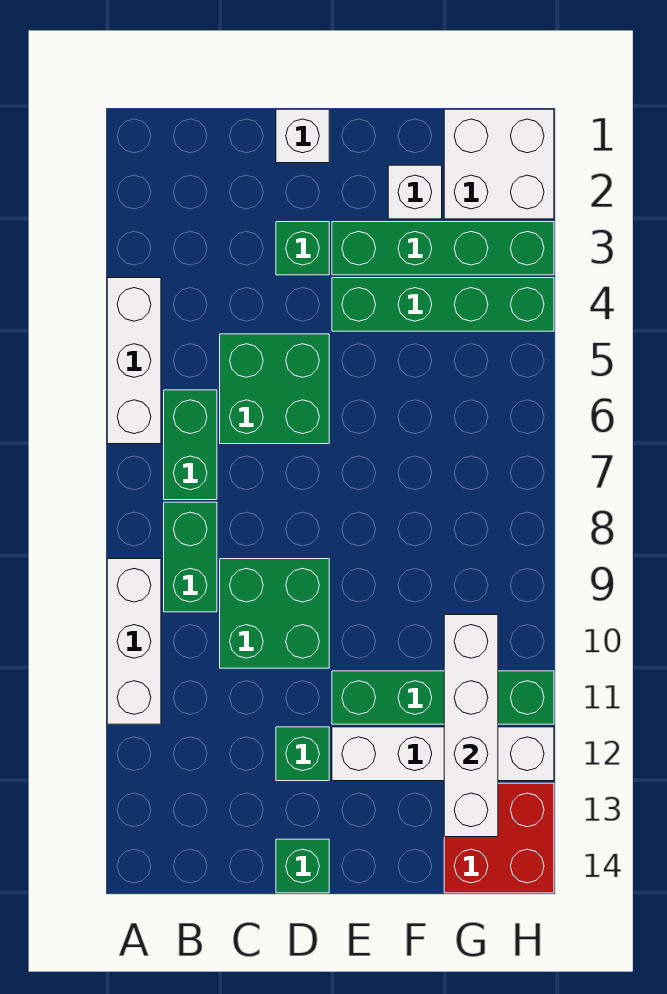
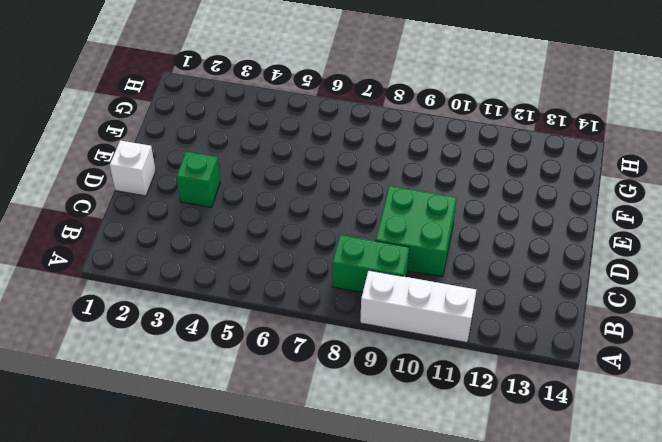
none -> white 1x3 brick [107,278,161,444]
none -> green 1x2 brick [164,390,217,500]
none -> green 2x2 brick [220,334,329,444]

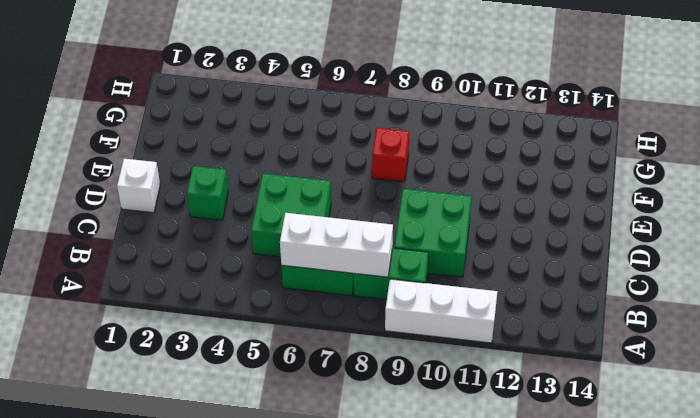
white 1x3 brick [280,213,393,277] -> white 1x3 brick moved to [107,278,161,444]
red 1x1 brick [372,128,409,182] -> none
none -> green 1x1 brick [276,727,329,781]
none -> green 1x1 brick [276,839,329,893]
none -> green 1x4 brick [332,222,554,275]

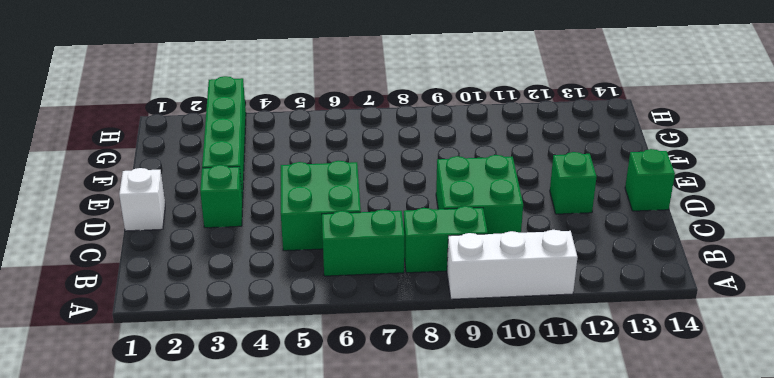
none -> white 1x3 brick [107,278,161,444]
none -> green 1x4 brick [332,278,554,331]
none -> green 1x4 brick [332,671,554,724]

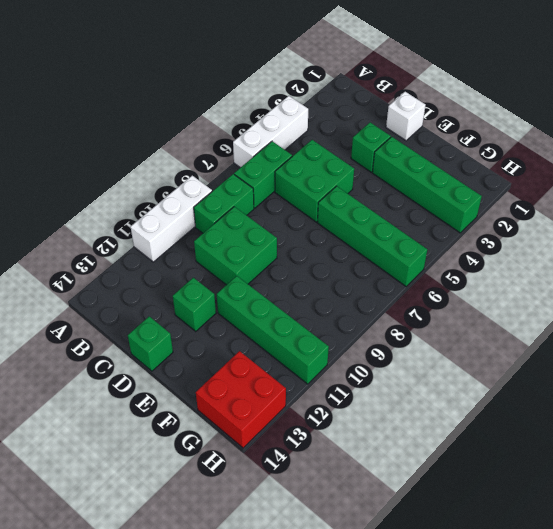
green 1x4 brick [317,186,427,286] -> green 1x4 brick moved to [332,278,554,331]
none -> white 1x4 brick [332,727,554,781]
none -> white 1x1 brick [388,165,442,219]
none -> white 2x2 brick [444,109,554,219]

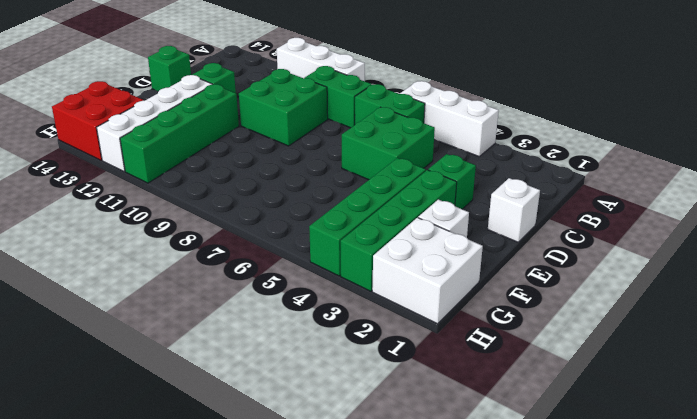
none -> white 1x4 brick [444,615,498,837]

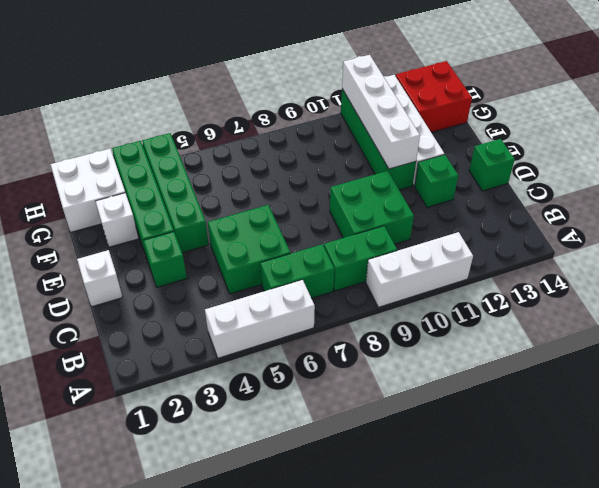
white 1x4 brick [342,55,420,169] -> white 1x4 brick turned to [444,615,498,837]

